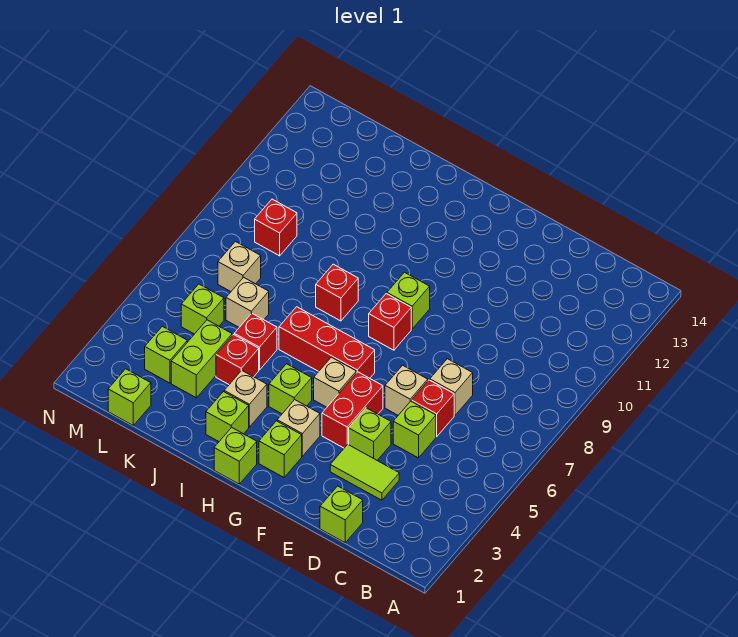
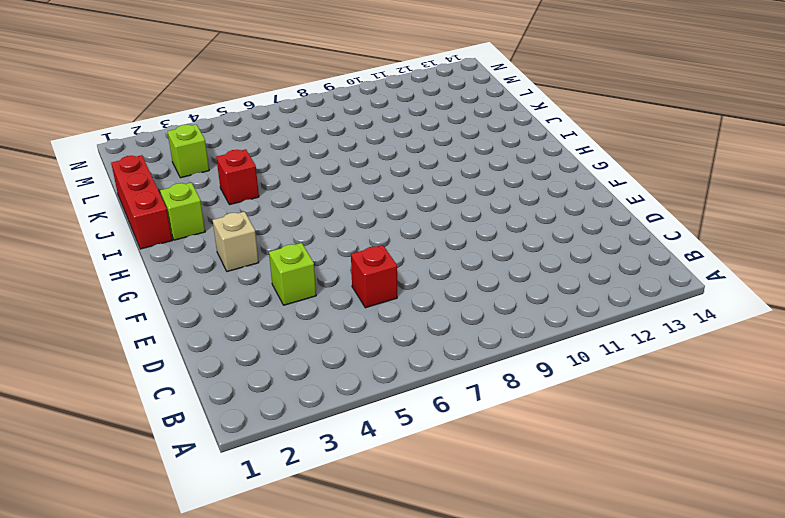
red 1x3 brick [111,155,172,249] -> red 1x3 brick moved to [279,307,375,378]
none -> lime 1x1 brick [320,486,363,543]
none -> lime 1x2 tile [330,444,399,500]
none -> lime 1x1 brick [393,401,436,458]

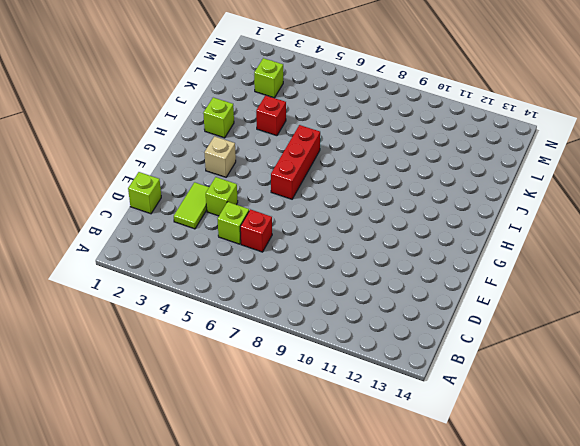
none -> tan 1x1 brick [430,359,473,415]
none -> tan 1x1 brick [385,365,428,415]
none -> red 1x2 brick [322,372,383,448]

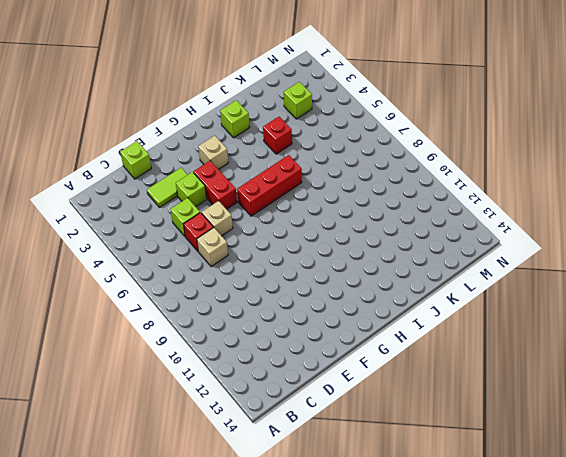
none -> lime 1x1 brick [259,421,302,477]
none -> tan 1x1 brick [314,357,356,407]
none -> red 1x1 brick [369,294,411,350]

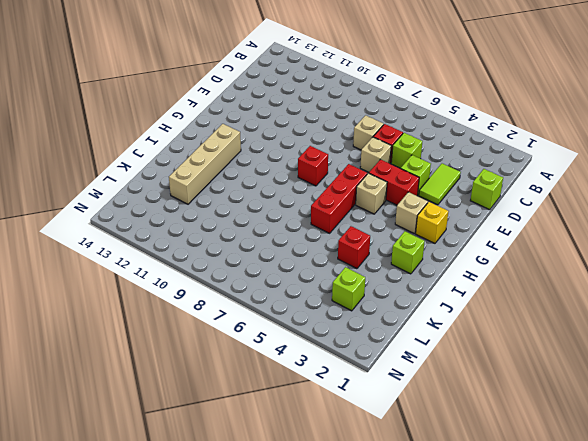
yellow 1x1 brick [416,202,449,243] -> lime 1x1 brick [259,421,302,477]
tan 1x4 brick [169,124,241,204] -> none
none -> lime 1x1 brick [387,272,430,329]
none -> lime 1x1 brick [214,427,257,484]
none -> lime 1x1 brick [269,364,312,414]

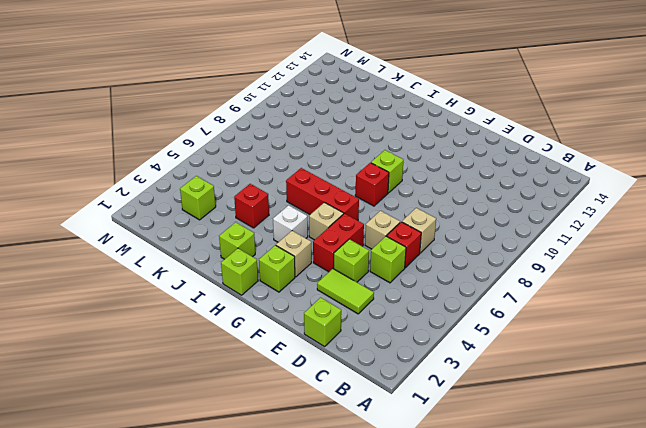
white 1x1 brick [273,205,308,242] -> lime 1x1 brick [269,364,312,414]
none -> tan 1x1 brick [224,370,267,427]
none -> red 1x1 brick [316,264,358,321]
none -> red 1x1 brick [234,313,277,370]

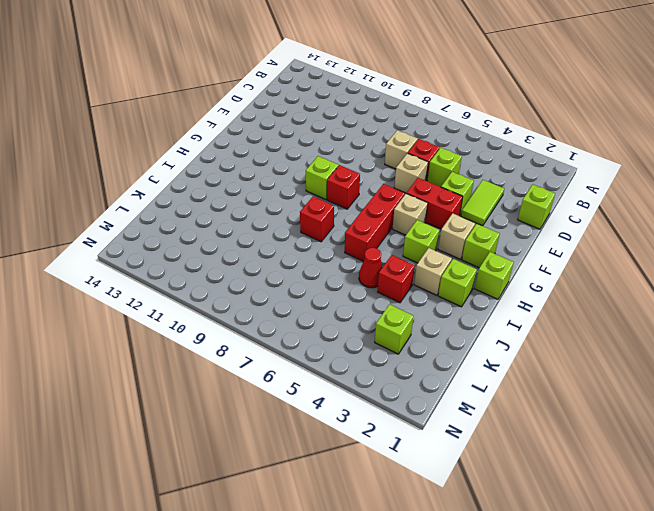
red 1x1 cone [359,248,383,288] -> red 1x1 brick [234,313,277,370]
none -> lime 1x2 brick [171,320,232,398]
none -> tan 1x1 brick [226,277,269,327]
none -> lime 1x1 brick [108,369,151,425]

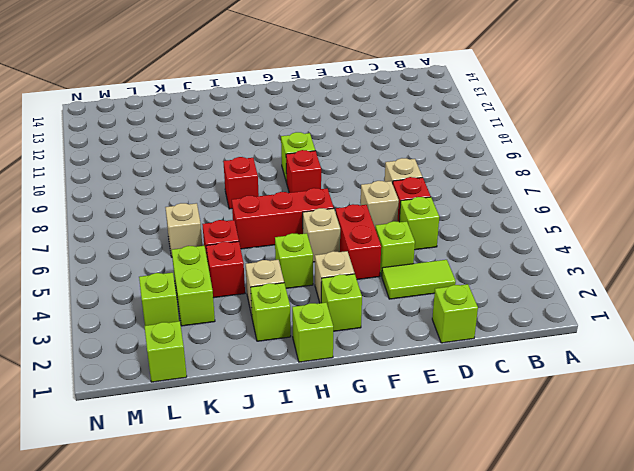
none -> lime 1x1 brick [181,284,224,334]
none -> tan 1x1 brick [218,242,261,291]
none -> red 1x1 brick [255,199,297,256]

